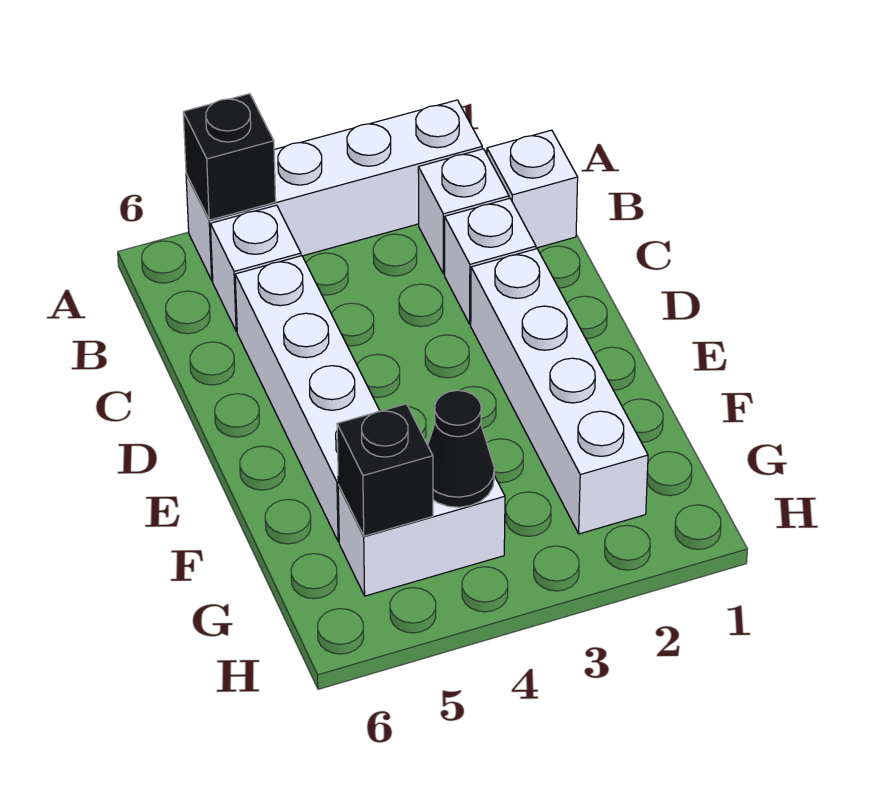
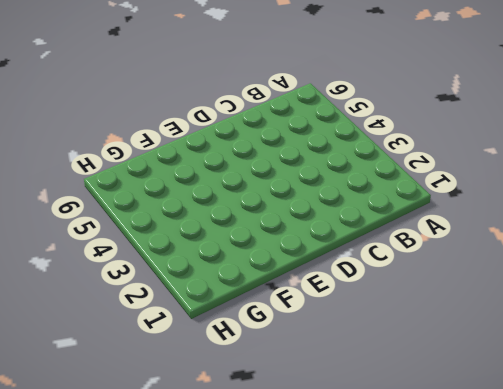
none -> white 1x4 brick [186,100,482,281]
none -> white 1x1 brick [487,130,578,248]

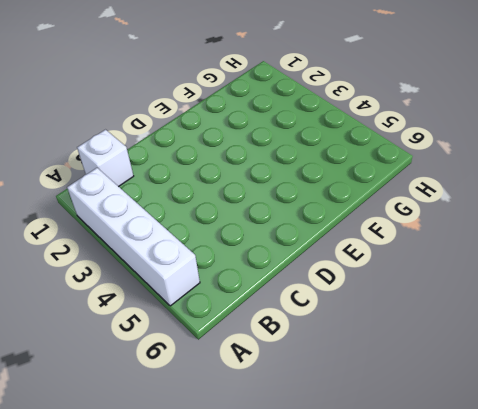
none -> white 1x1 brick [418,149,509,274]
none -> white 1x1 brick [210,205,301,331]

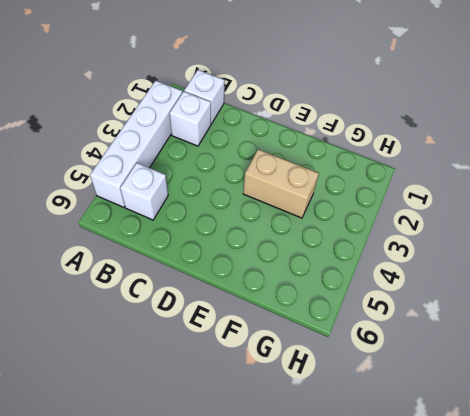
tan 1x2 brick [243,149,319,218] -> none
none -> white 1x1 brick [445,198,536,324]
none -> white 1x4 brick [235,256,380,541]

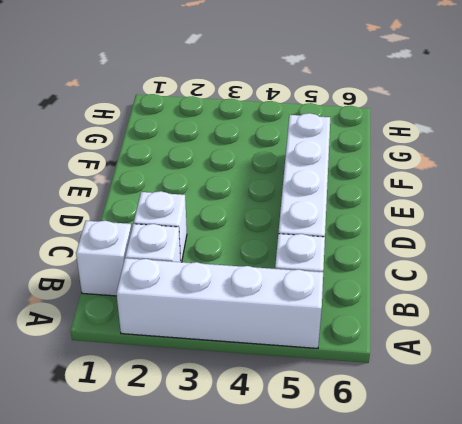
none -> white 1x4 brick [471,249,648,534]
none -> white 1x2 brick [338,476,505,596]

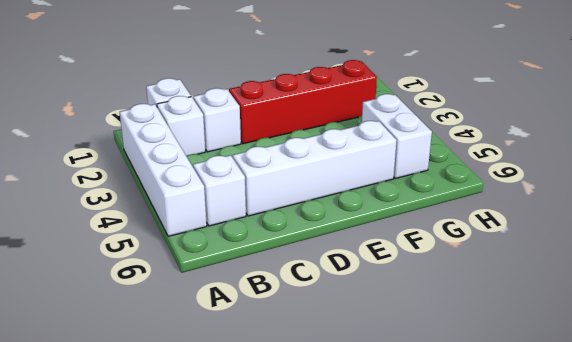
red 1x4 brick [229,60,377,144] -> white 1x4 brick [471,249,648,534]
none -> black 1x1 brick [183,94,276,220]
none -> black 1x1 cone [428,390,494,507]

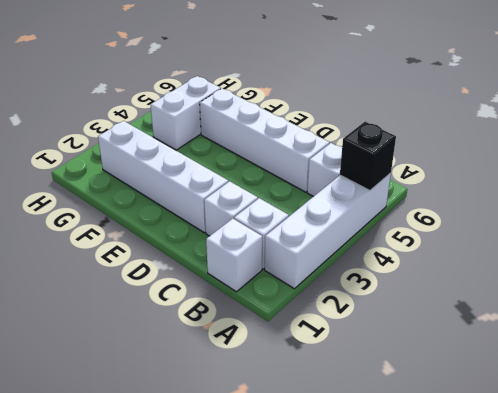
none -> black 1x1 cone [428,390,494,507]
none -> black 1x1 brick [337,404,433,536]

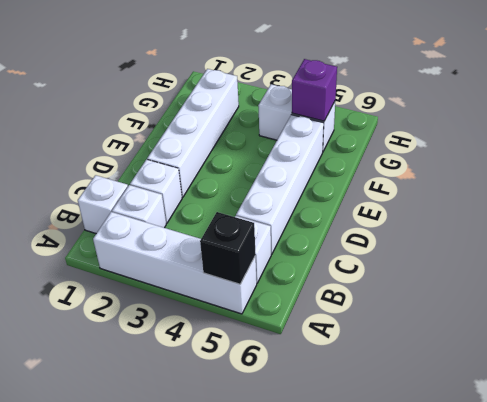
purple 1x1 brick [292,59,337,121] -> black 1x1 brick [337,404,433,536]
none -> black 1x1 cone [428,390,494,507]

